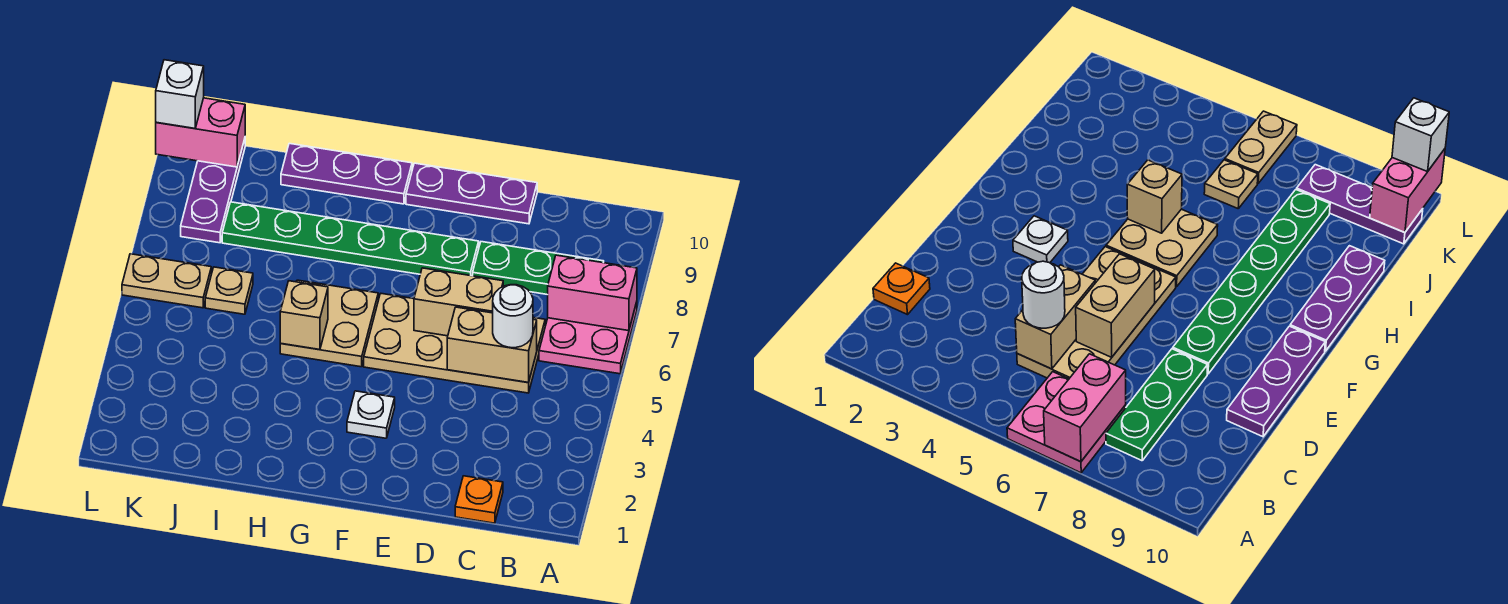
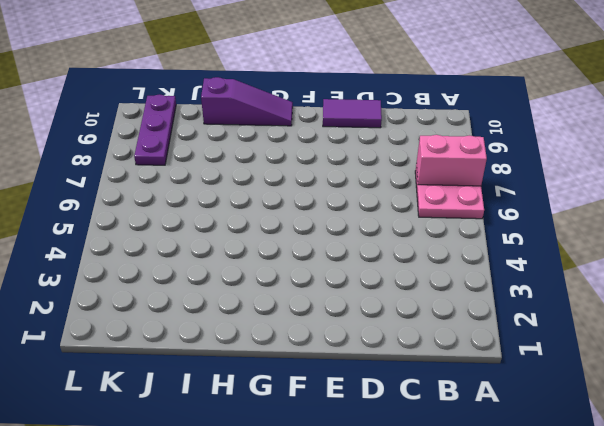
purple 1x2 tile [323,99,382,128] -> purple 1x3 plate [406,163,537,224]
purple 1x3 slope [201,77,293,126] -> purple 1x3 plate [281,143,412,204]
none -> green 1x3 plate [473,242,604,295]
none -> orange 1x1 plate [455,476,503,523]
none -> tan 2x4 plate [364,294,545,393]

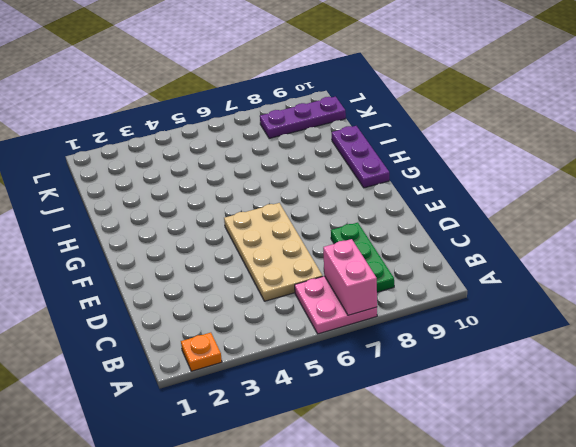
orange 1x1 plate [181,333,222,371] -> orange 1x1 plate moved to [455,476,503,523]
none -> purple 1x3 plate [406,163,537,224]
none -> green 1x6 plate [222,202,479,276]
none -> white 1x1 plate [347,391,395,438]

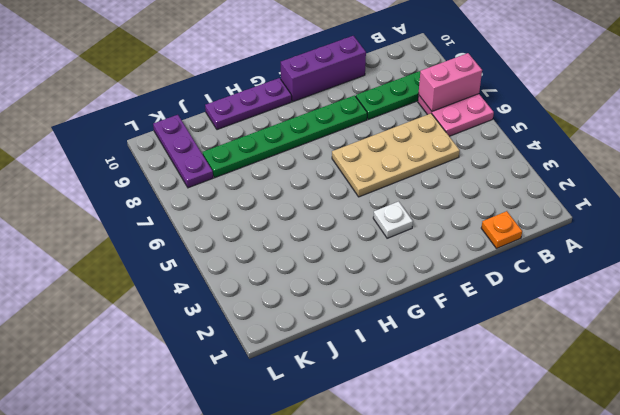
purple 1x3 brick [281,36,366,102] -> purple 1x3 plate [406,163,537,224]
none -> tan 2x2 plate [280,280,378,367]
none -> tan 1x1 plate [205,267,253,314]
none -> tan 1x2 plate [122,254,211,308]

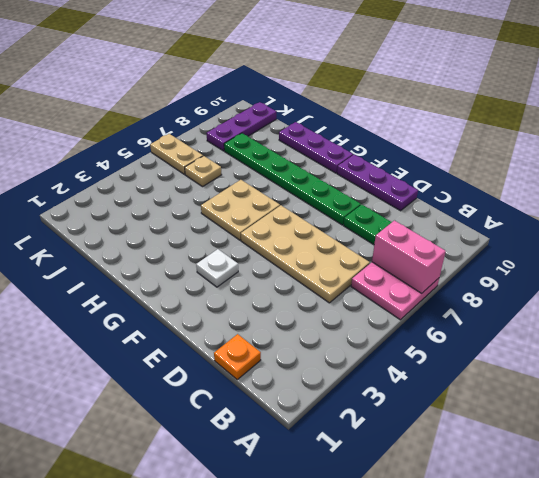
none -> tan 1x2 brick [447,307,537,383]
none -> tan 1x2 brick [414,268,503,336]
none -> tan 1x1 brick [280,281,328,350]

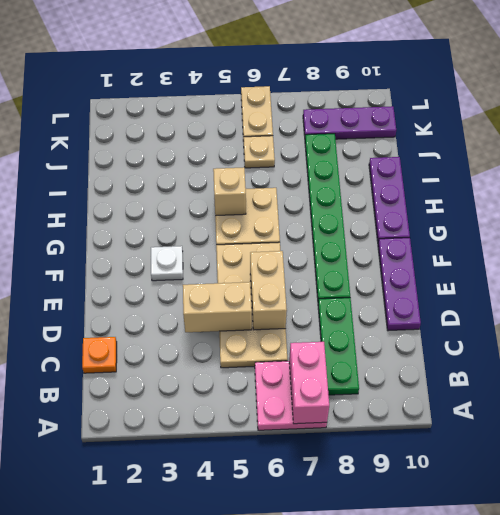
tan 1x2 brick [183,282,252,332] -> tan 1x2 brick turned to [447,307,537,383]
none -> pink 1x2 brick [156,98,245,167]
none -> white 1x1 round brick [493,285,533,348]
none -> white 1x1 brick [156,60,204,128]

